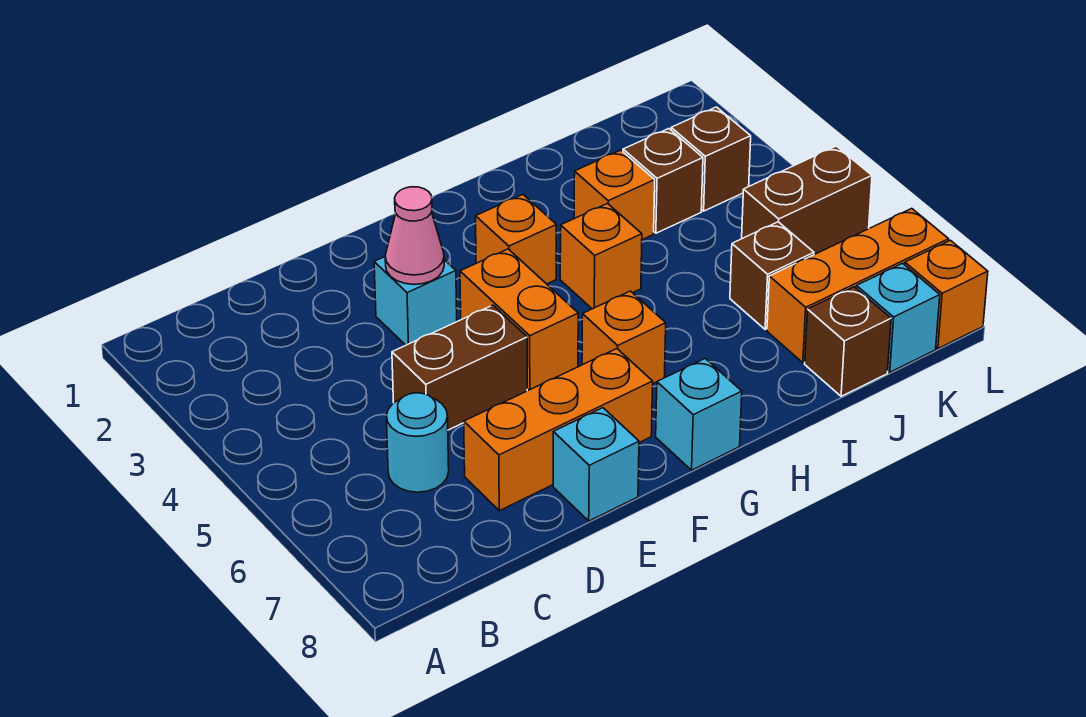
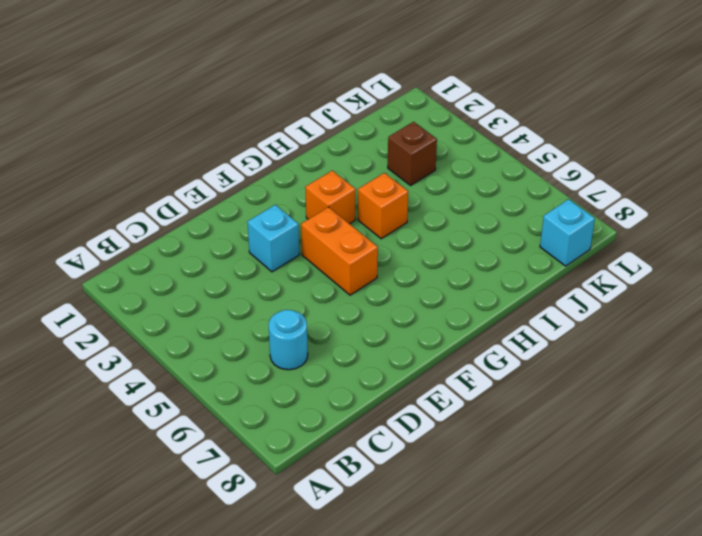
none -> brown 1x2 brick [392,305,527,430]
none -> orange 1x3 brick [464,349,653,511]
none -> cyan 1x1 brick [553,408,639,521]

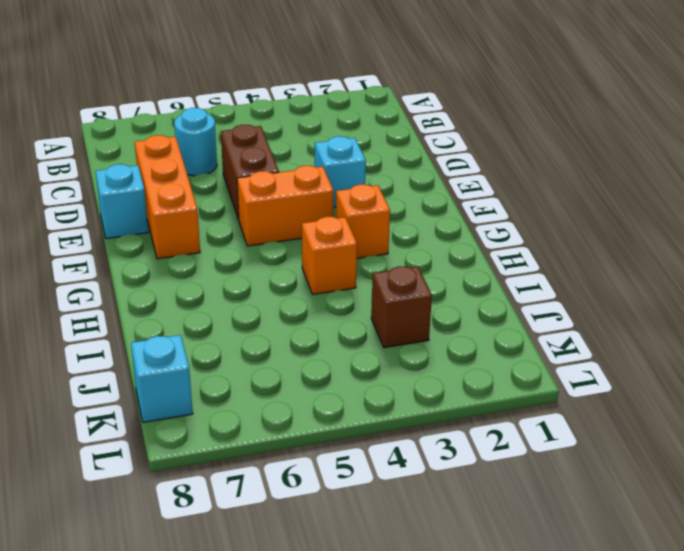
none -> orange 1x1 brick [582,291,666,383]
none -> cyan 1x1 brick [656,358,742,470]
none -> orange 1x1 brick [574,150,655,240]

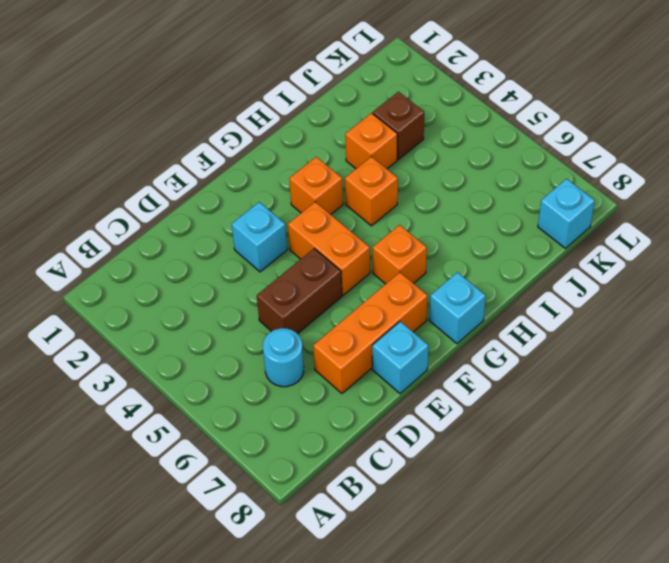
none -> brown 1x1 brick [730,222,814,329]
none -> orange 1x3 brick [767,208,949,363]
none -> brown 1x1 brick [805,287,891,396]

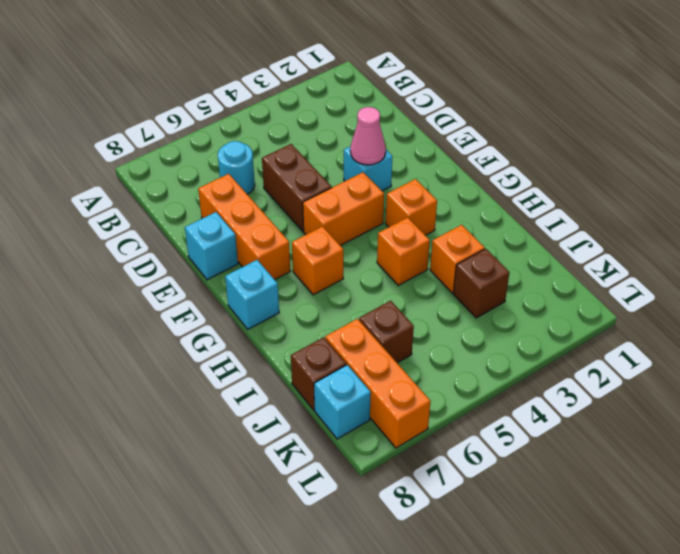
none -> brown 1x1 brick [671,107,751,211]
none -> brown 1x2 brick [742,146,872,255]
none -> orange 1x1 brick [905,240,988,349]

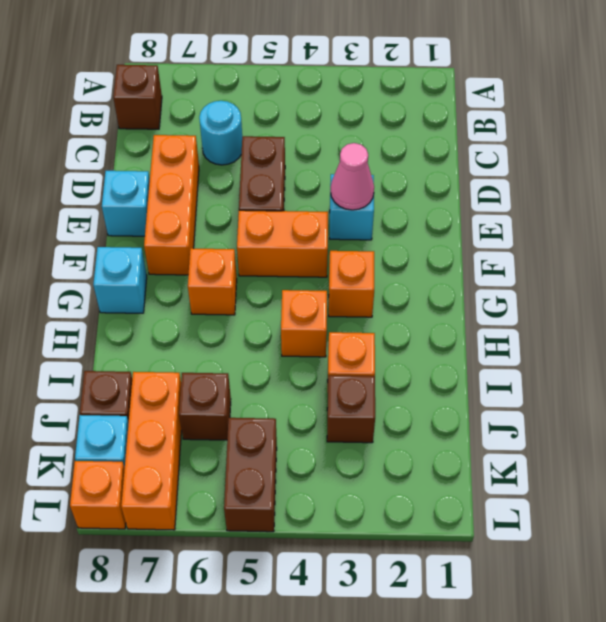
brown 1x1 brick [113,65,162,129] -> brown 1x1 brick moved to [671,107,751,211]

